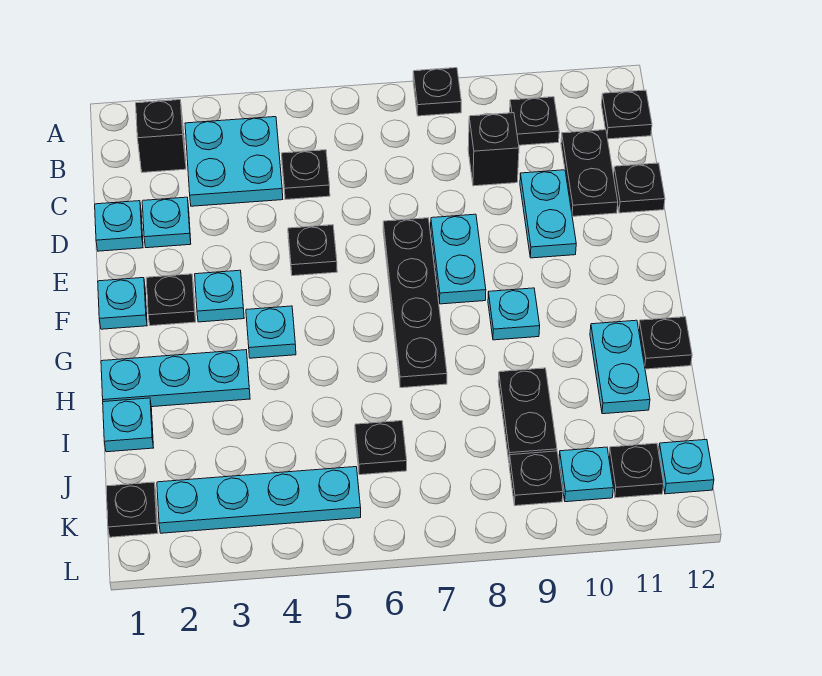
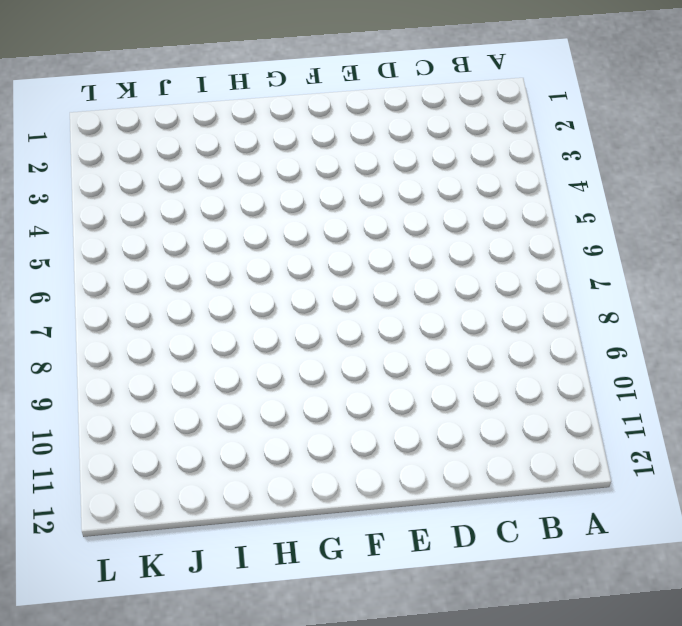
none -> black 1x1 plate [413,68,461,116]
none -> black 1x1 brick [136,100,186,172]
none -> cyan 2x2 plate [185,117,283,206]
none -> black 1x1 plate [510,97,559,145]

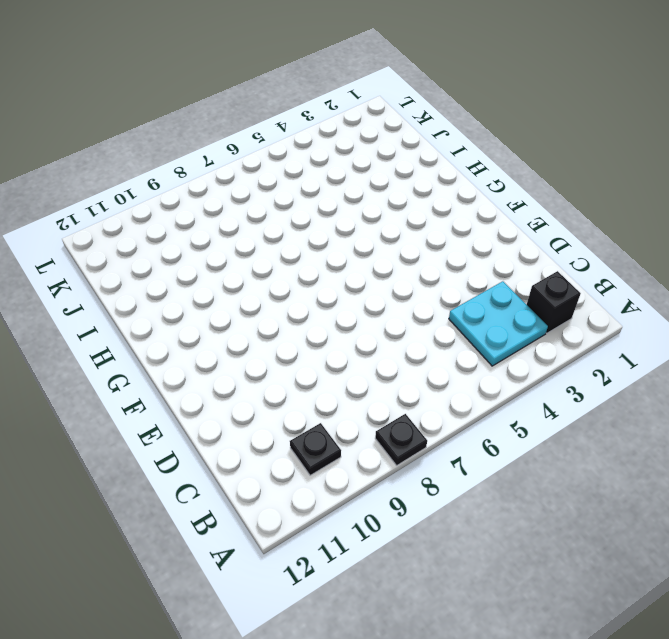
none -> black 1x1 plate [601,90,652,139]
none -> black 1x1 plate [282,150,330,200]
none -> black 1x1 brick [468,113,519,186]
none -> black 1x2 plate [561,130,618,216]

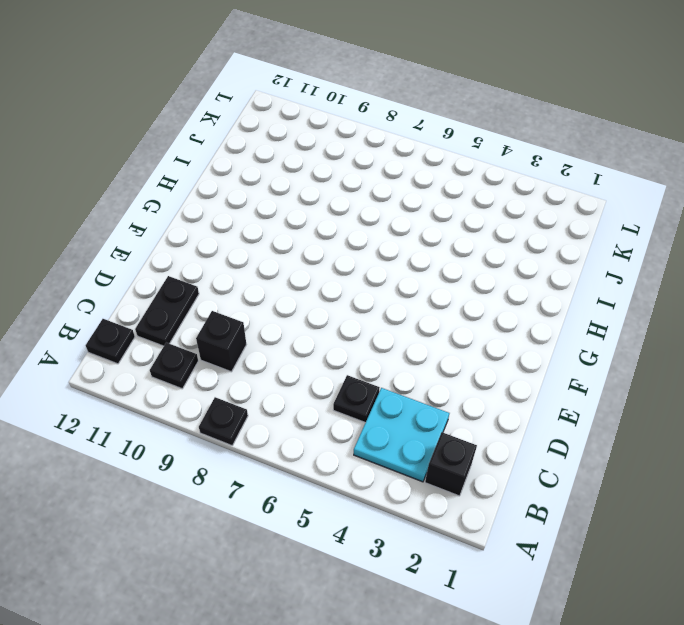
none -> cyan 1x1 plate [95,201,143,251]
none -> cyan 1x1 plate [142,197,191,248]
none -> cyan 1x2 plate [520,170,576,258]
none -> black 1x1 plate [614,163,665,213]

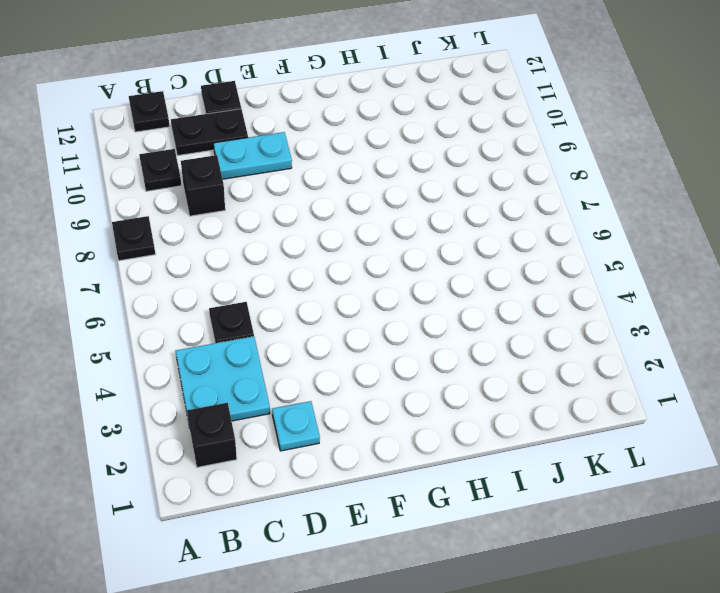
none -> cyan 1x1 plate [95,201,143,251]
none -> black 1x1 plate [288,225,337,276]
none -> black 1x4 plate [383,218,447,388]
none -> cyan 1x2 plate [431,214,486,304]

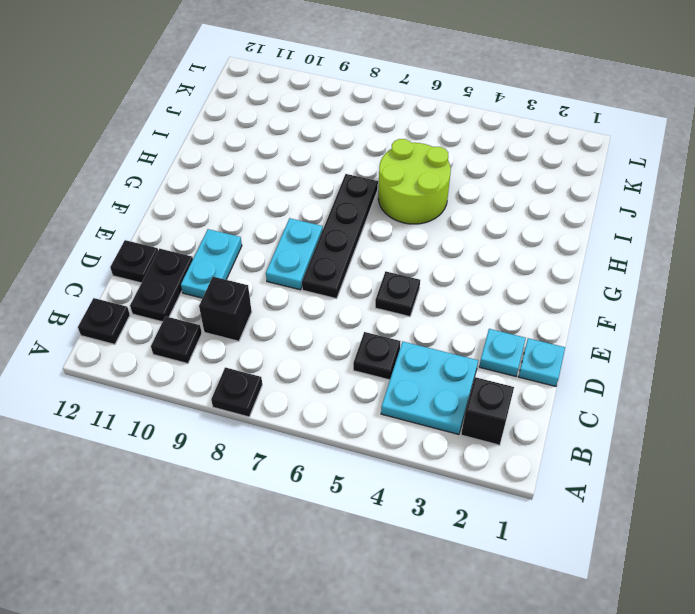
lime 2x2 round brick [378,139,451,224] -> none
none -> cyan 1x1 plate [98,278,147,329]
none -> black 1x1 plate [146,274,196,326]
none -> cyan 1x1 plate [195,270,244,322]
none -> cyan 1x1 plate [246,306,296,358]

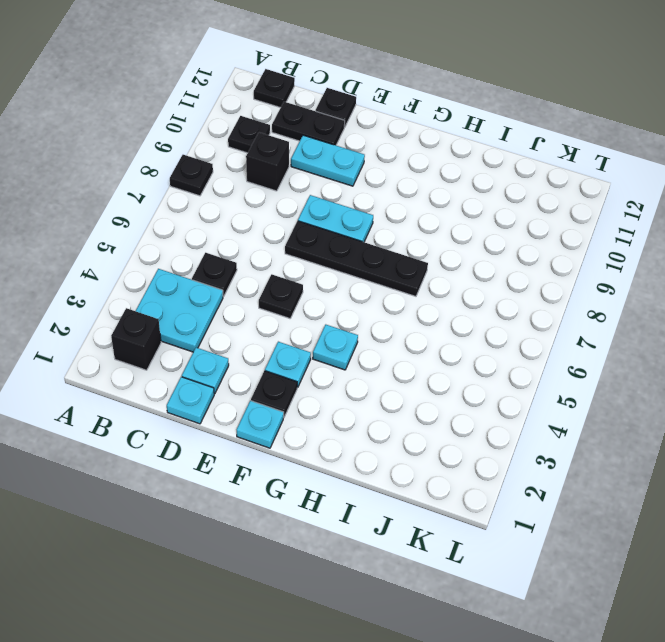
none -> cyan 1x1 plate [488,288,540,340]
none -> cyan 1x3 plate [101,350,250,407]
none -> cyan 1x2 plate [590,320,650,414]
none -> black 1x1 plate [639,317,692,369]

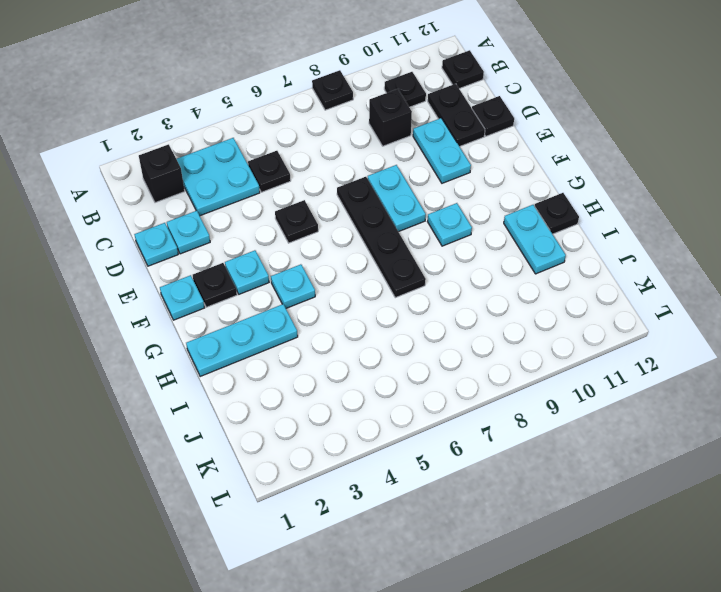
none -> cyan 1x1 plate [103,398,153,452]
none -> black 1x2 plate [498,368,557,460]
none -> black 1x1 plate [355,421,407,475]
none -> black 1x1 plate [106,482,158,537]

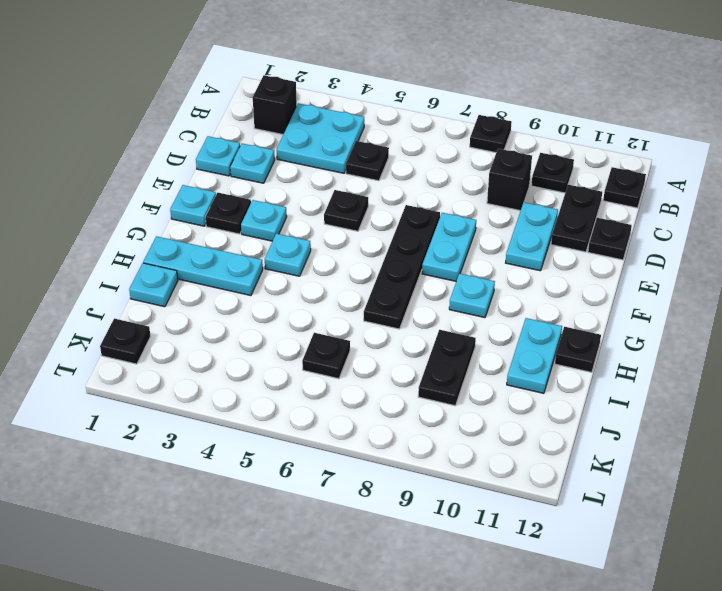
none -> cyan 1x4 plate [157,467,361,533]
none -> black 1x1 plate [509,451,563,506]
none -> cyan 1x1 plate [559,447,613,502]
none -> black 1x1 plate [609,443,664,498]

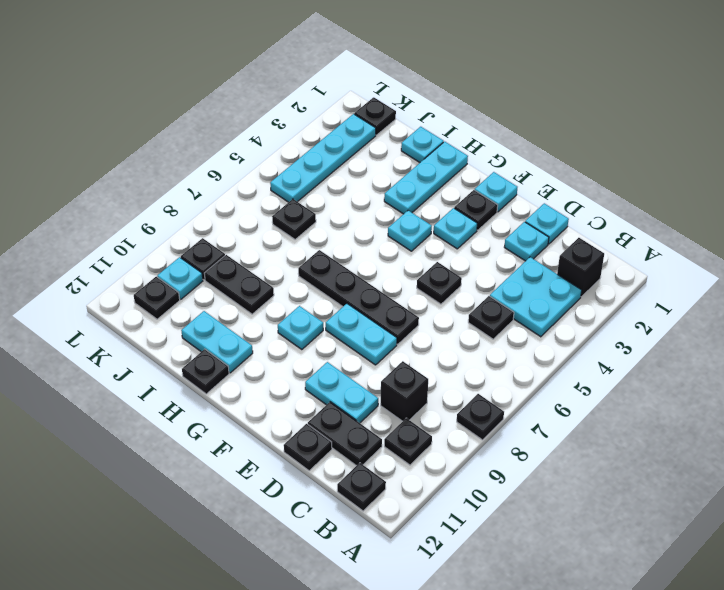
none -> cyan 1x1 plate [659,439,714,494]

